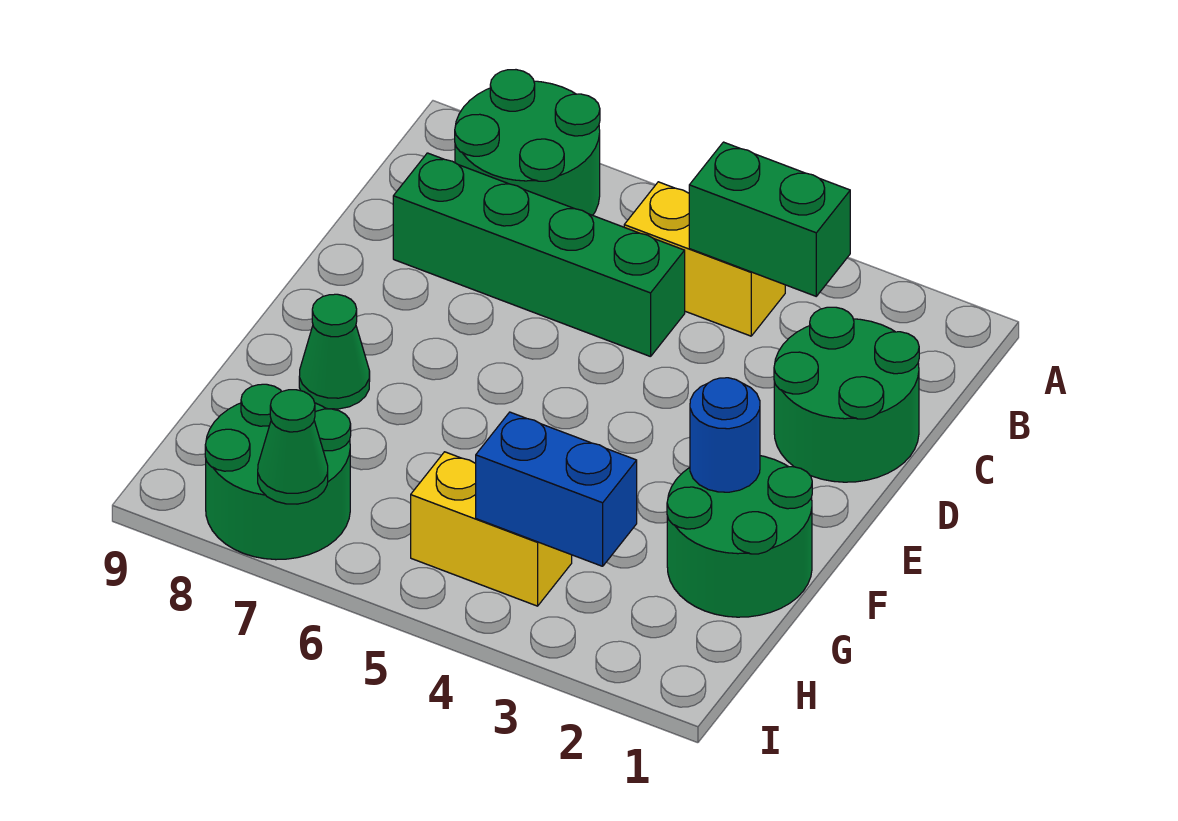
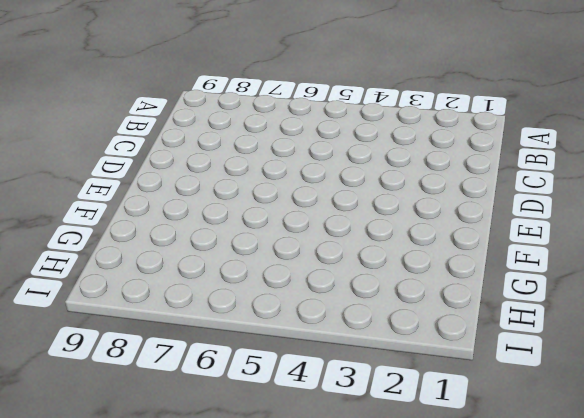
none -> green 2x2 round brick [455,70,600,215]
none -> yellow 1x2 brick [624,182,785,336]
none -> green 2x2 round brick [774,307,919,482]

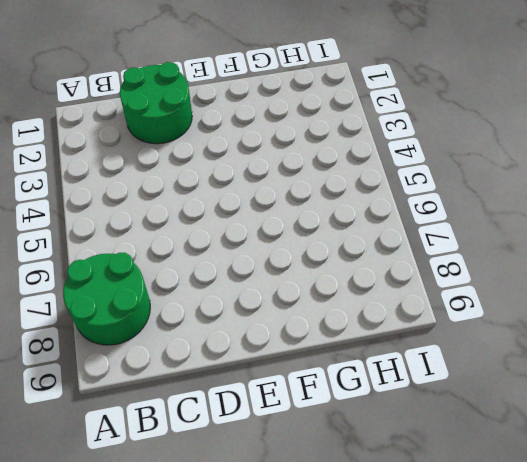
none -> yellow 1x2 brick [624,182,785,336]
none -> green 1x4 brick [393,153,685,357]
none -> green 2x2 round brick [667,456,812,617]

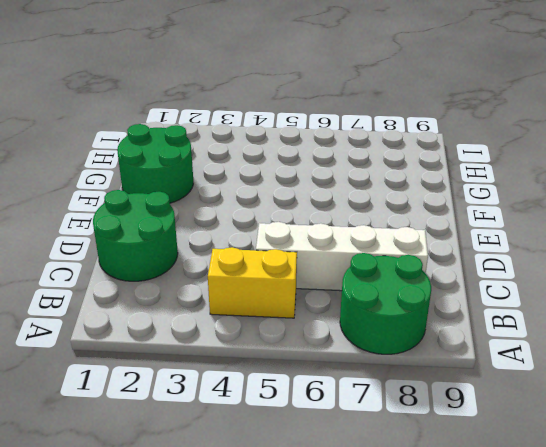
white 1x4 brick [256,222,428,291] -> green 1x4 brick [393,153,685,357]
none -> green 1x1 cone [299,294,370,409]
none -> yellow 1x2 brick [411,452,572,606]
none -> green 2x2 round brick [205,384,351,560]

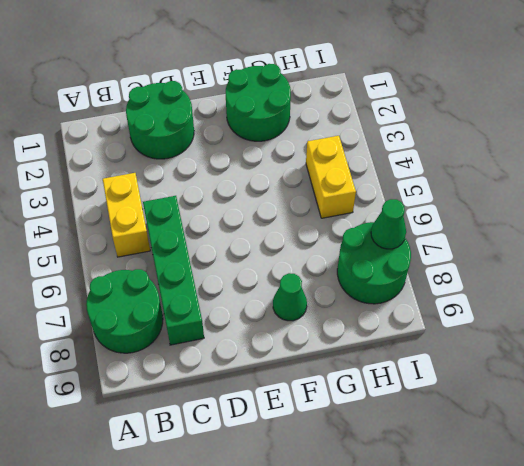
none -> green 1x2 brick [689,142,850,296]
none -> blue 1x1 round brick [690,378,760,492]
none -> blue 1x2 brick [475,412,637,566]

